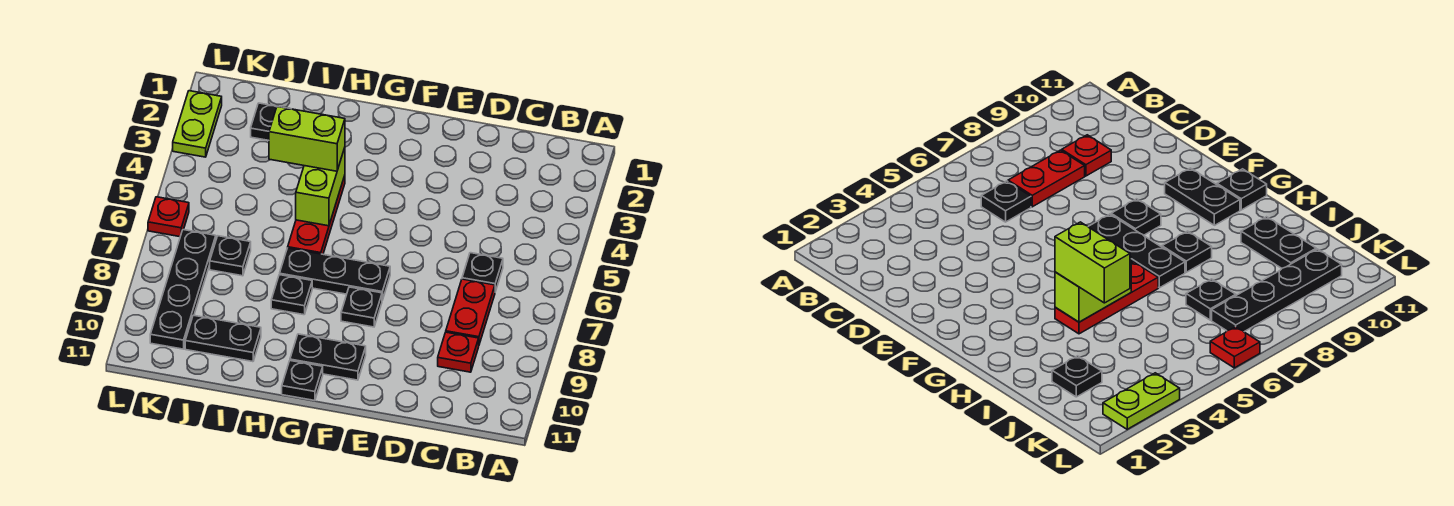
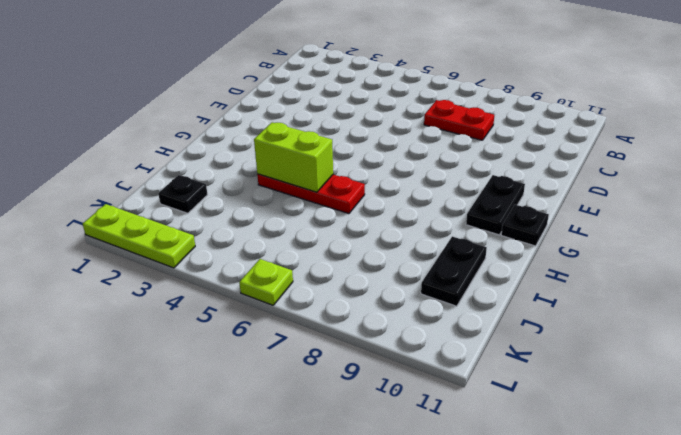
lime 1x3 plate [83,204,195,268] -> lime 1x2 plate [173,91,222,157]
lime 1x1 plate [239,259,293,305] -> red 1x1 plate [148,197,189,237]
none -> black 1x1 plate [462,253,503,292]
none -> red 1x1 plate [438,332,479,372]
none -> black 1x3 plate [280,248,390,300]

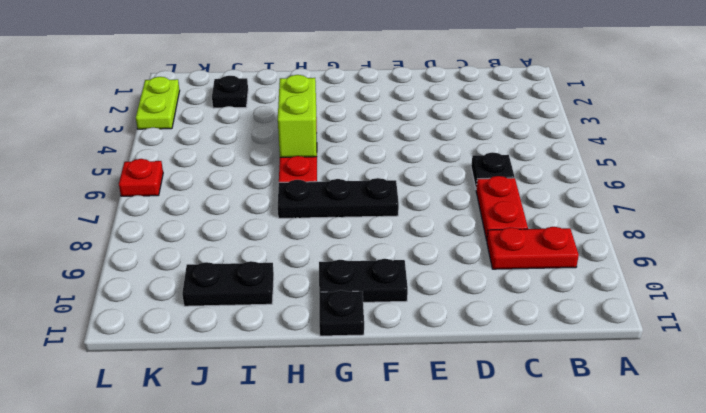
red 1x2 plate [487,227,579,269] -> red 1x1 plate [438,332,479,372]
none -> black 1x1 plate [341,287,382,327]
none -> black 1x1 plate [271,275,312,315]
none -> black 1x1 plate [210,236,251,276]

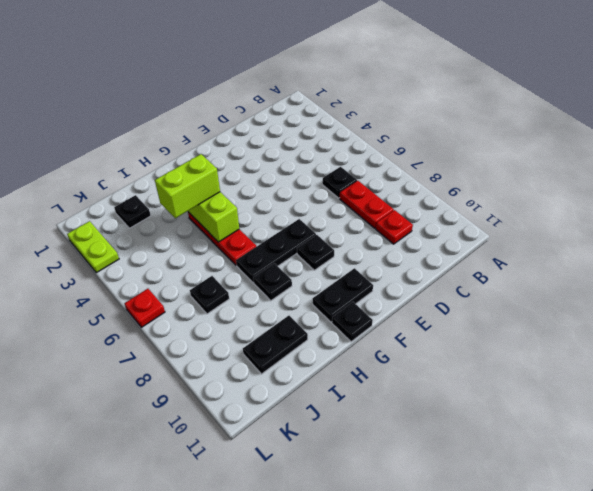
none -> black 1x4 plate [150,230,216,349]

